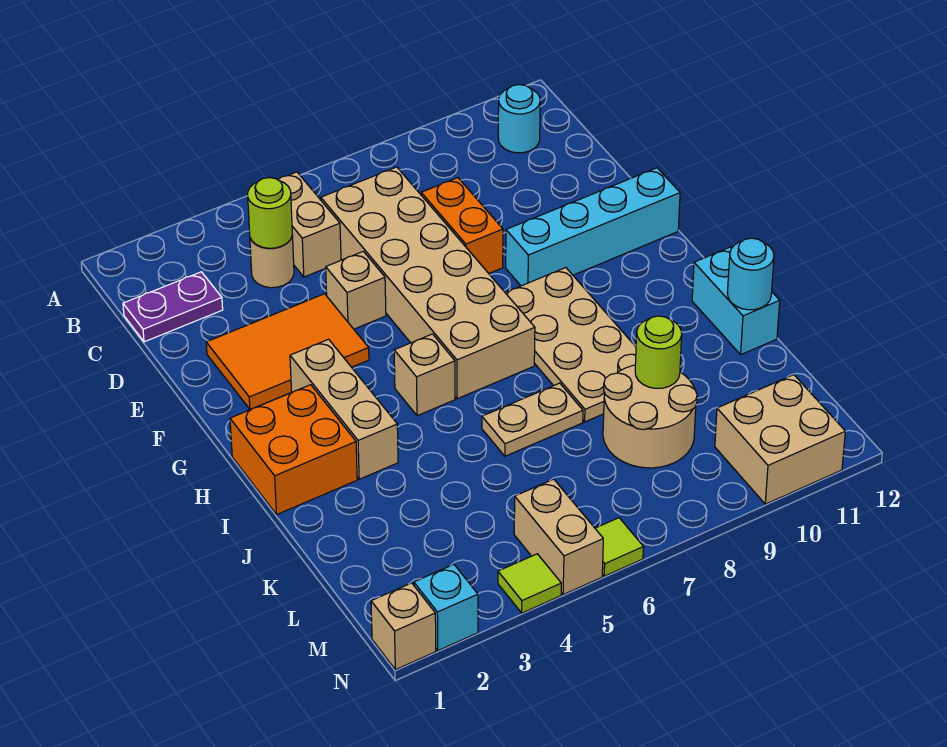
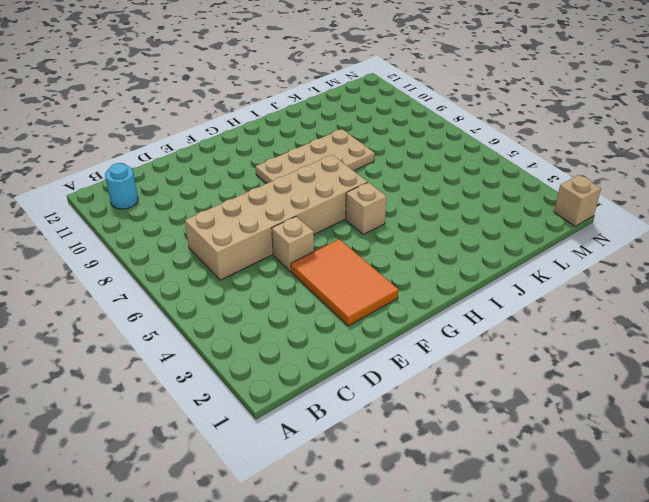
none -> tan 1x2 brick [278,172,341,277]
none -> purple 1x2 plate [123,272,223,342]
none -> tan 1x1 round brick [250,236,294,288]

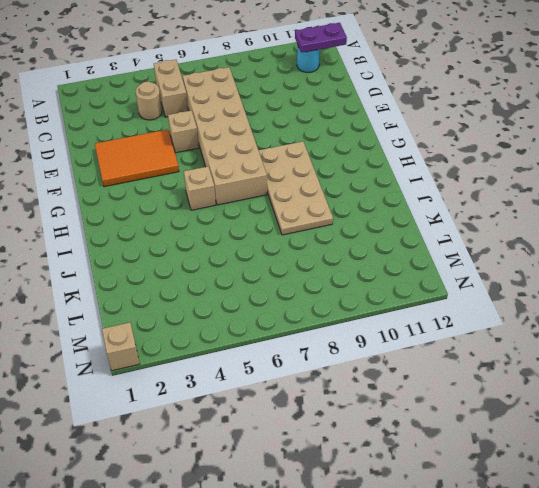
purple 1x2 plate [295,23,347,53] -> purple 1x2 plate moved to [123,272,223,342]
none -> orange 1x2 brick [421,178,503,273]
none -> cyan 1x4 brick [506,168,680,286]
none -> tan 1x3 brick [290,339,398,479]

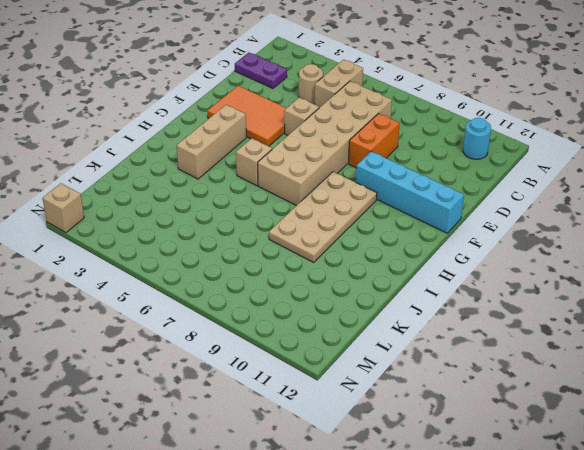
none -> orange 2x2 brick [230,385,357,515]
none -> cyan 1x2 brick [692,247,780,354]
none -> tan 1x2 plate [482,383,583,456]

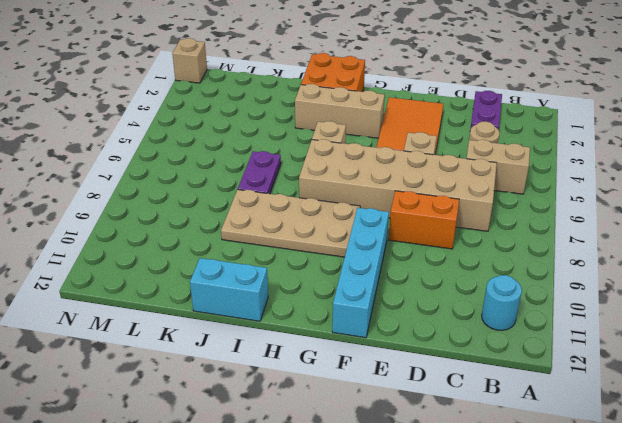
purple 1x2 plate [238,151,281,194] -> tan 1x2 plate [482,383,583,456]
none -> tan 2x2 round brick [603,365,697,468]
none -> tan 1x2 brick [514,479,603,595]
none -> tan 2x2 brick [715,375,845,504]

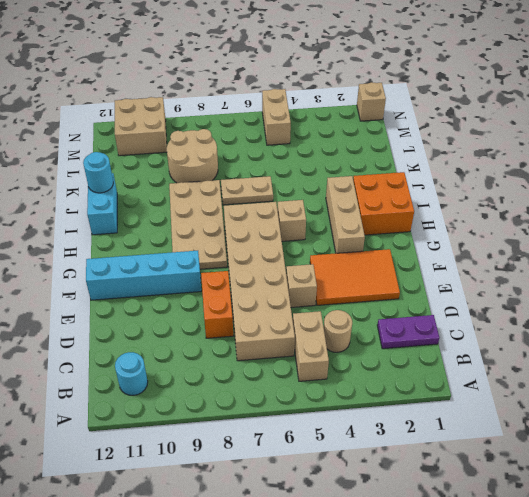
none -> cyan 1x1 brick [414,565,478,651]
none -> lime 1x1 tile [498,554,561,613]
none -> lime 1x1 tile [595,518,644,576]

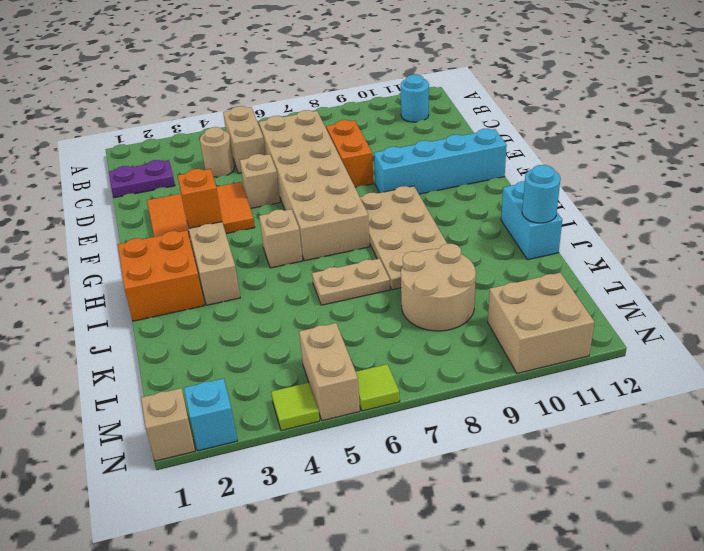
orange 1x1 brick [177,169,222,228] -> none
none -> lime 1x1 round brick [248,178,292,248]
none -> lime 1x1 round brick [635,316,682,388]

